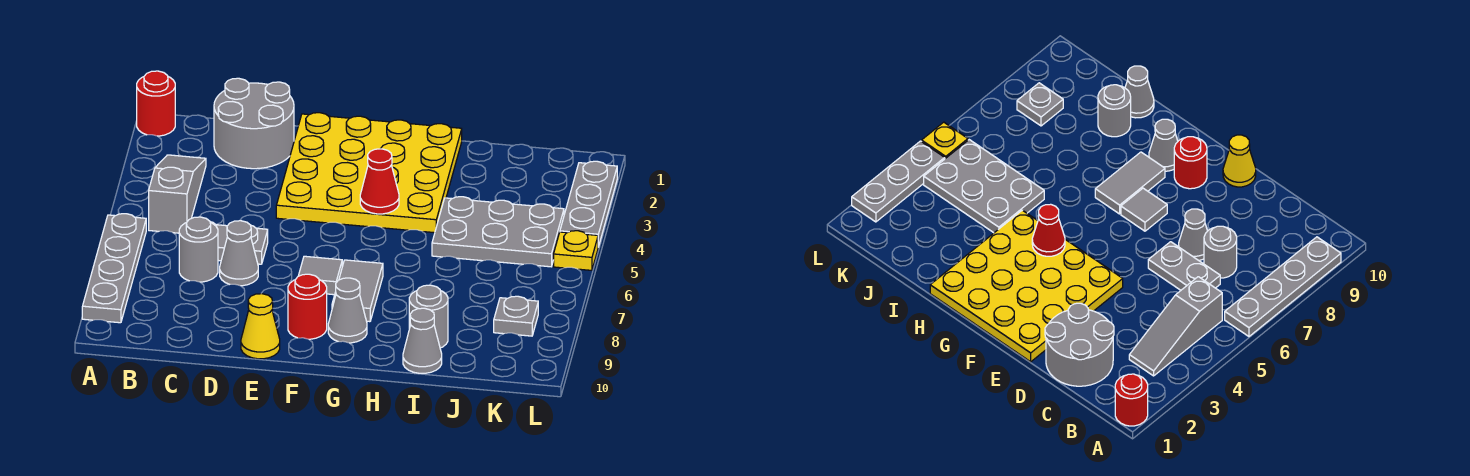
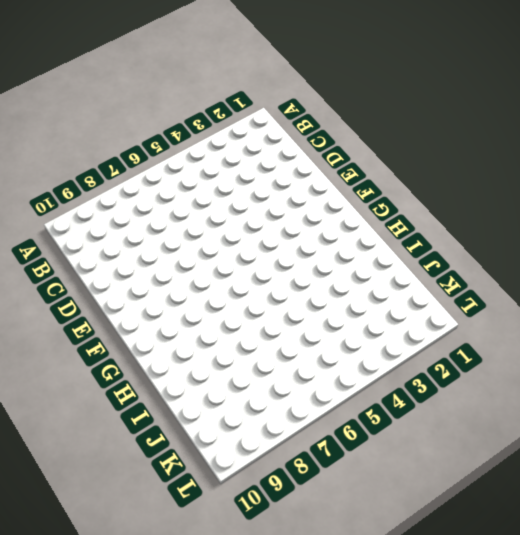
none -> red 1x1 round brick [137,71,175,136]
none -> grey 1x4 plate [82,214,146,323]
none -> grey 1x3 slope [149,155,206,233]

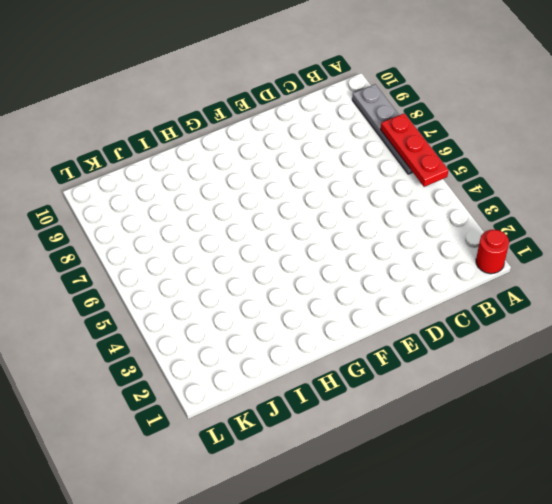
red 1x3 plate [381,113,448,187] -> none
none -> grey 1x3 slope [149,155,206,233]
none -> grey 2x2 round brick [214,78,294,169]
none -> grey 1x2 plate [211,222,268,264]

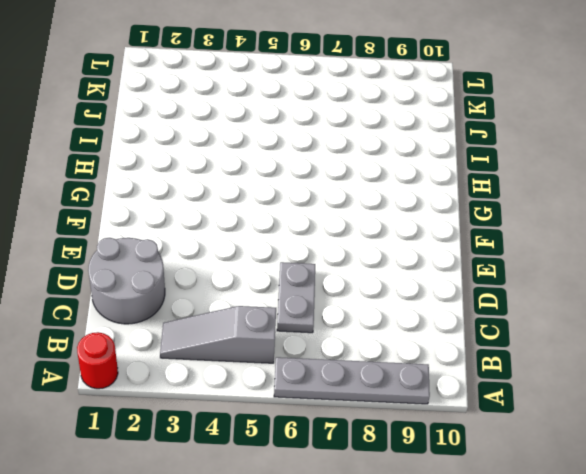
none -> grey 1x1 round brick [179,217,218,282]
none -> grey 1x1 cone [220,221,258,286]
none -> yellow 4x4 plate [276,113,462,233]

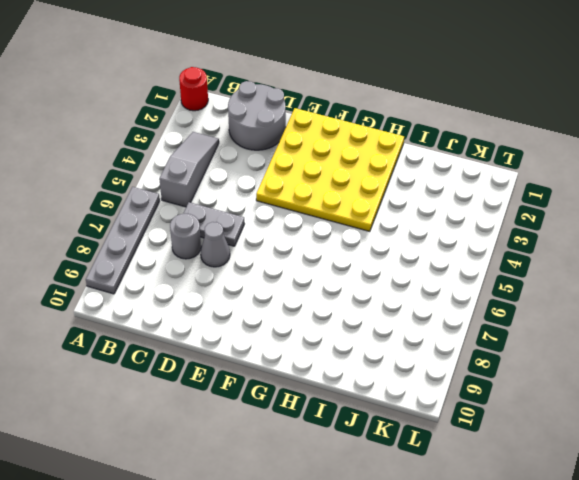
none -> yellow 1x1 cone [241,294,280,359]
none -> grey 1x1 tile [299,256,342,295]
none -> red 1x1 round brick [288,274,327,339]

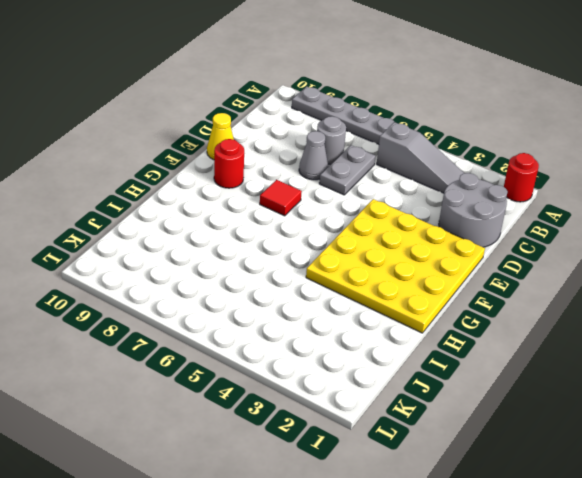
red 1x1 tile [260,180,302,216] -> grey 1x1 tile [299,256,342,295]
none -> grey 1x2 tile [332,260,383,322]
none -> grey 1x1 cone [328,278,367,343]
none -> grey 2x3 plate [432,197,564,267]

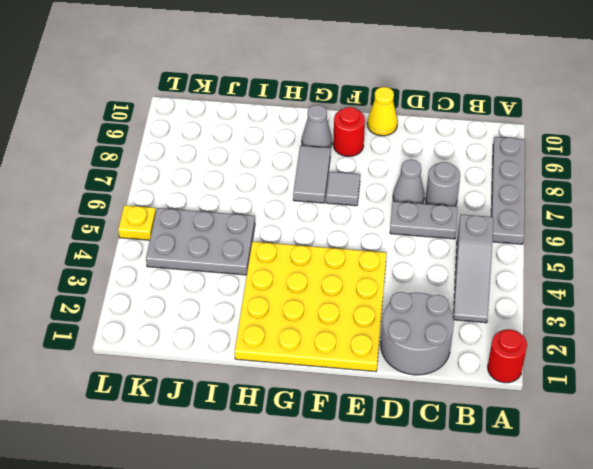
none -> grey 1x1 round brick [409,285,448,348]
none -> grey 1x1 cone [403,308,442,373]
none -> grey 1x1 plate [494,296,538,336]

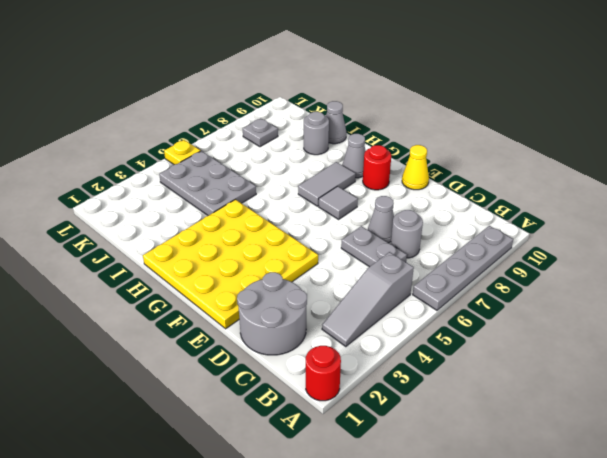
none -> grey 1x3 plate [560,161,617,247]
none -> red 1x1 cone [360,149,399,214]

